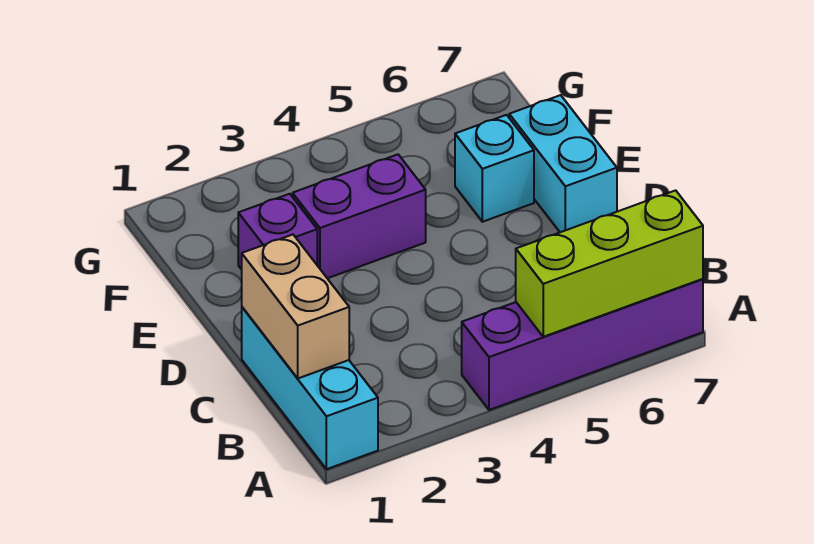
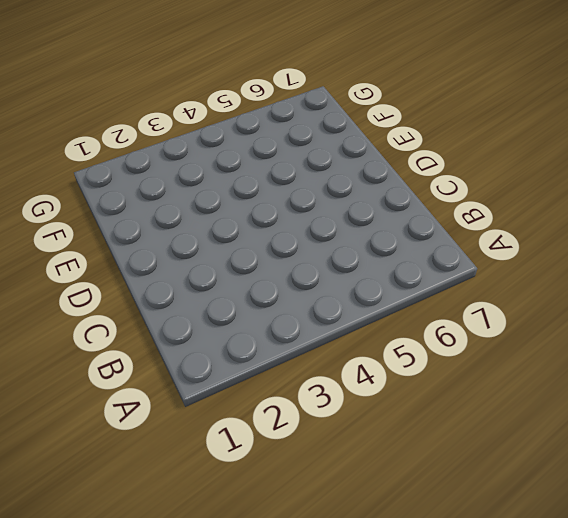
none -> cyan 1x3 brick [242,307,378,469]
none -> purple 1x4 brick [462,279,703,410]

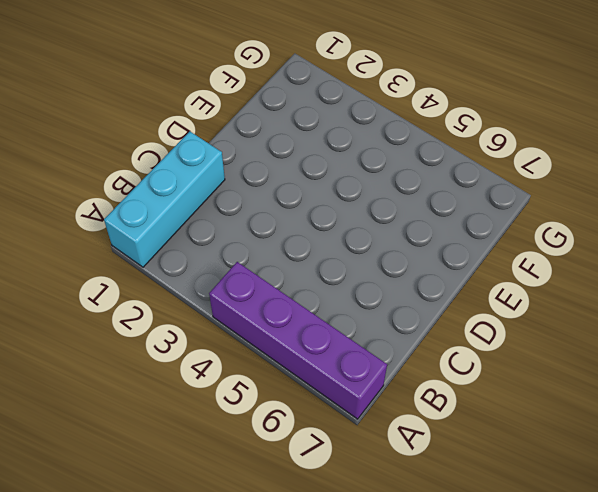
none -> cyan 1x2 brick [509,95,617,232]
none -> purple 1x1 brick [238,194,317,269]

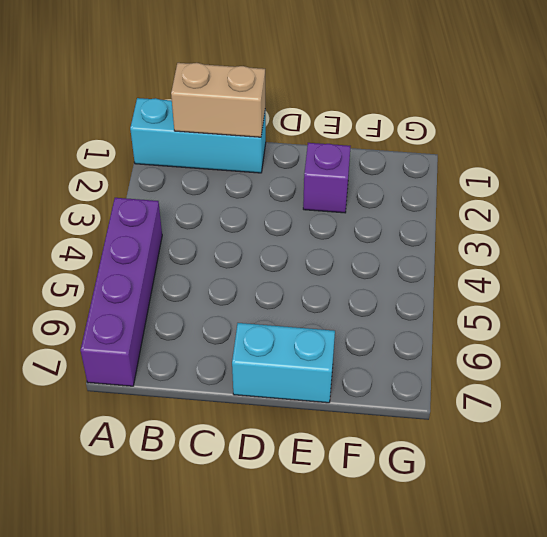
none -> purple 1x2 brick [293,154,426,278]
none -> cyan 1x1 brick [455,115,534,222]

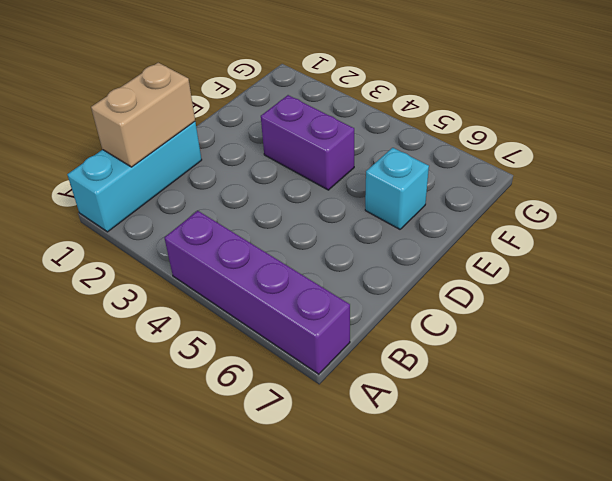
none -> cyan 1x2 brick [509,95,617,232]
none -> purple 1x1 brick [238,194,317,269]

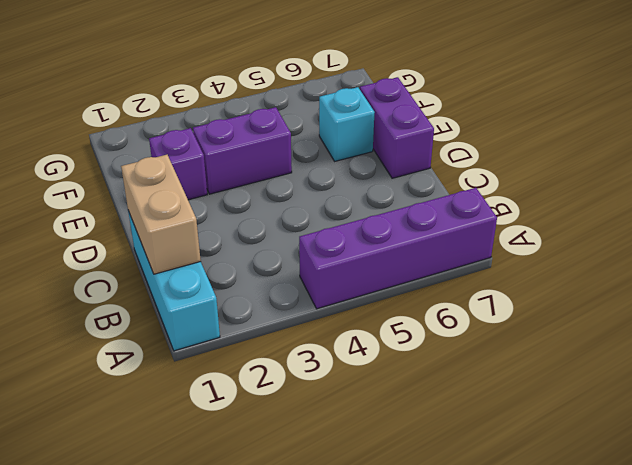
purple 1x2 brick [360,77,434,178] -> cyan 1x2 brick [509,95,617,232]
none -> lime 1x3 brick [516,190,703,337]

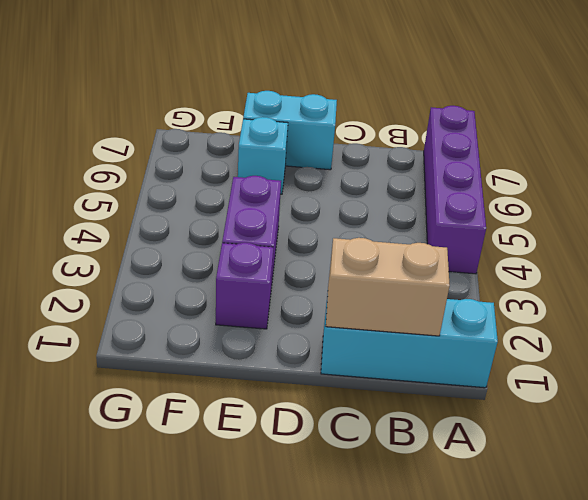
none -> lime 1x3 brick [516,190,703,337]

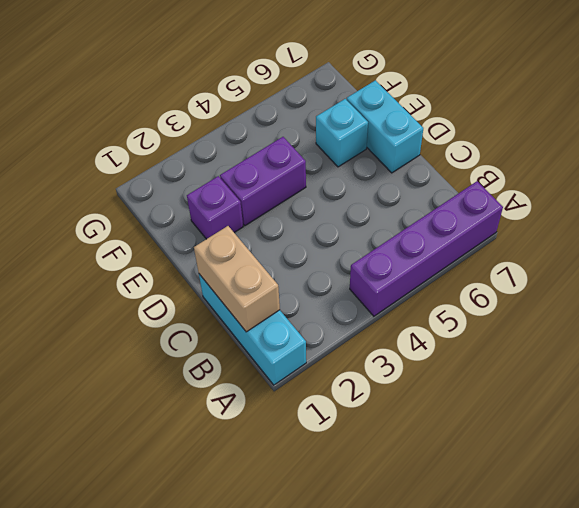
none -> lime 1x3 brick [516,190,703,337]

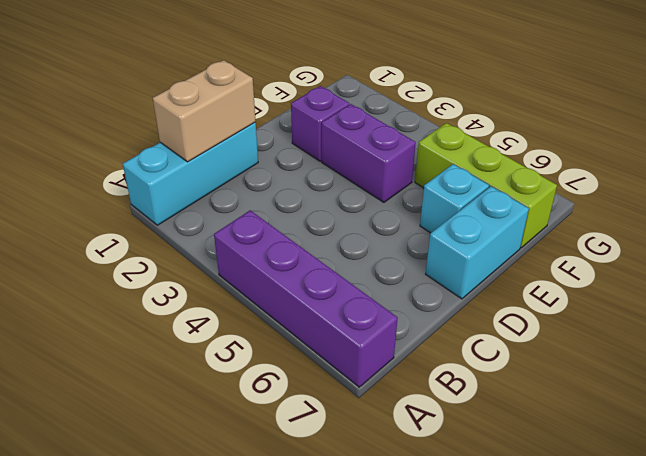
lime 1x3 brick [415,123,557,248] -> lime 1x3 brick moved to [516,190,703,337]

